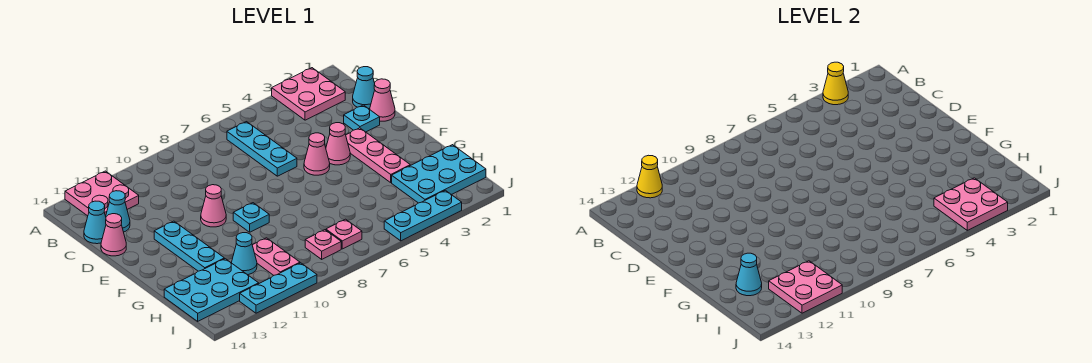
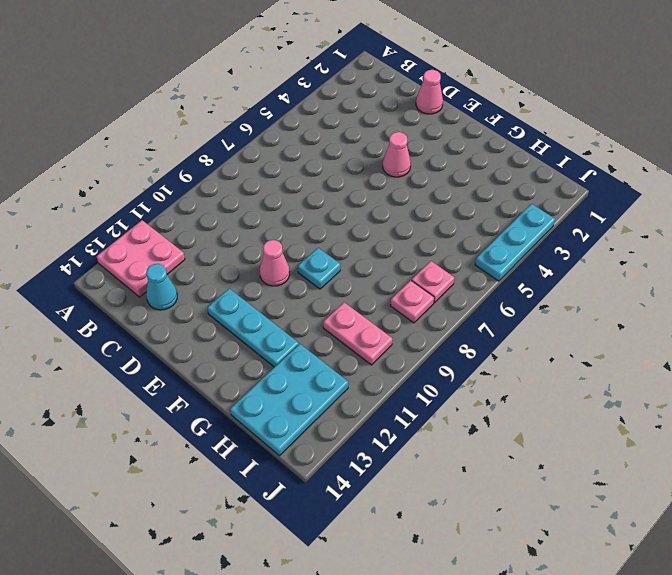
none -> pink 2x2 plate [272,68,345,120]
none -> cyan 1x3 plate [227,122,297,176]
none -> cyan 1x1 cone [353,67,375,109]

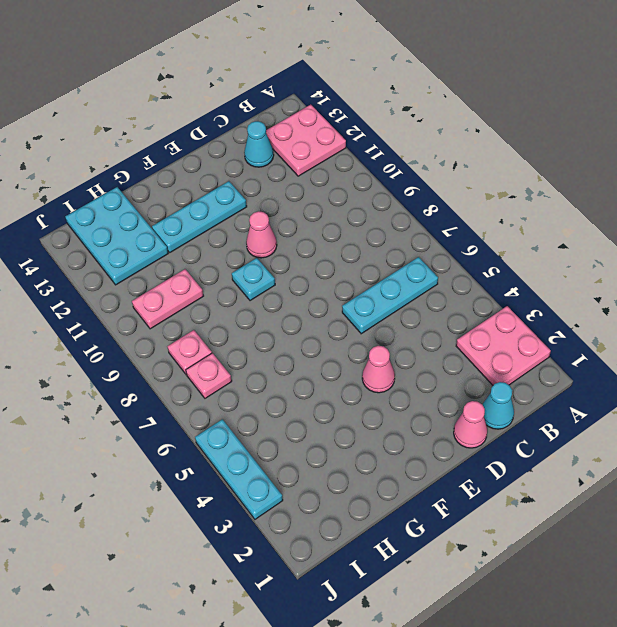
none -> cyan 1x1 cone [84,201,106,244]
none -> cyan 1x1 plate [344,105,380,132]
none -> pink 1x1 cone [101,214,126,256]

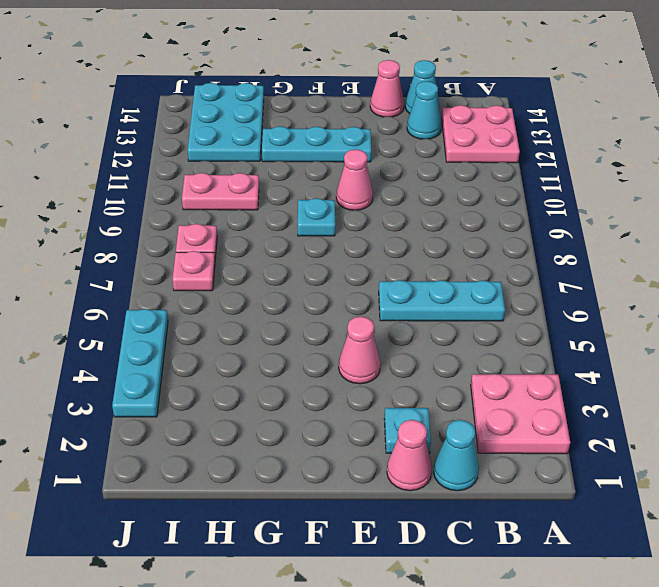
none -> pink 1x3 plate [346,128,410,182]
none -> pink 1x1 cone [304,133,330,175]
none -> cyan 2x3 plate [392,145,486,203]

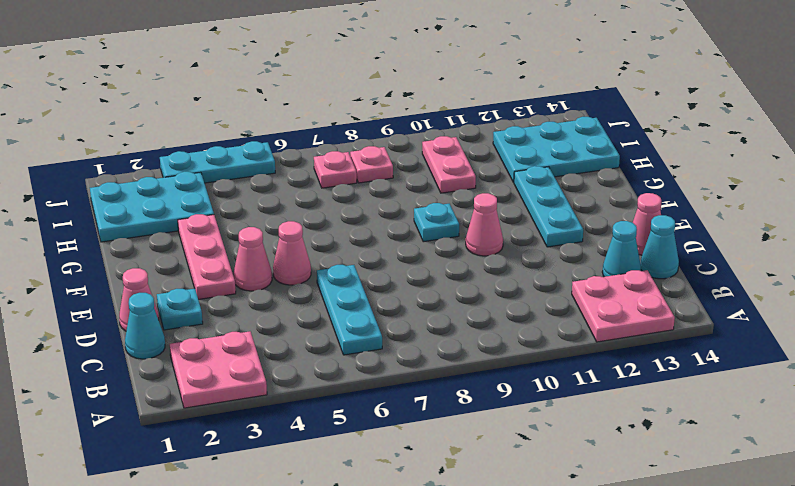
none -> cyan 1x1 cone [232,233,257,275]
none -> cyan 1x3 plate [240,263,317,313]
none -> yellow 1x1 cone [823,62,848,105]

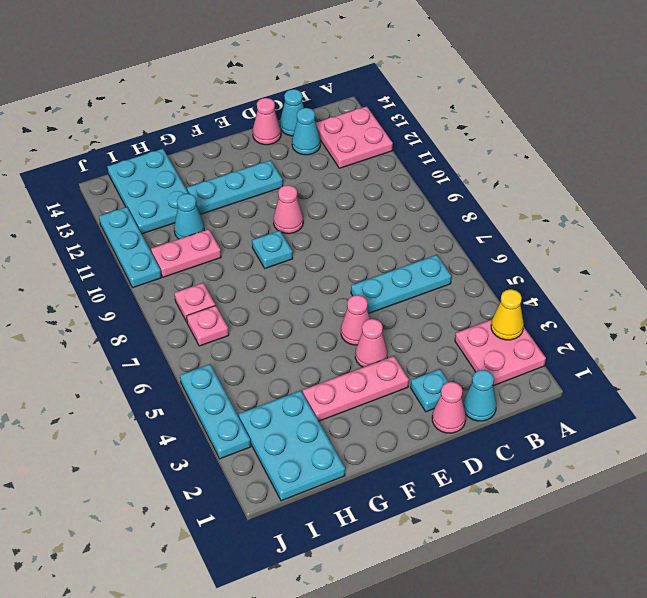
none -> yellow 1x1 cone [637,155,662,198]
none -> cyan 1x1 cone [736,253,762,296]
none -> pink 2x2 plate [934,178,1008,230]

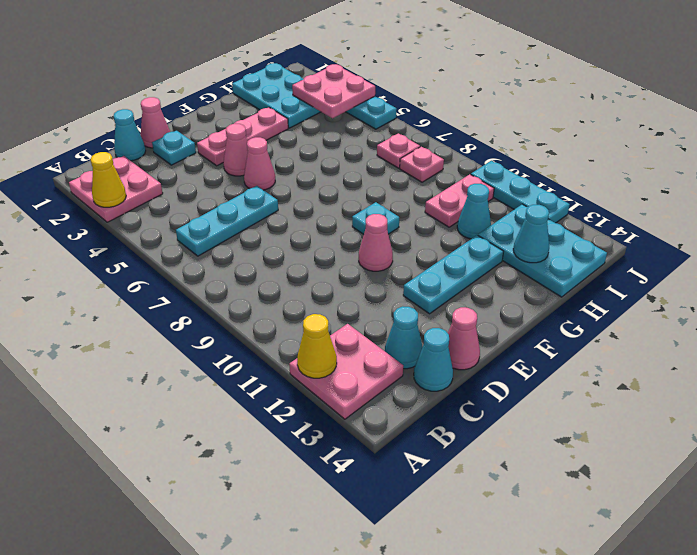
none -> pink 2x2 plate [769,261,842,313]

